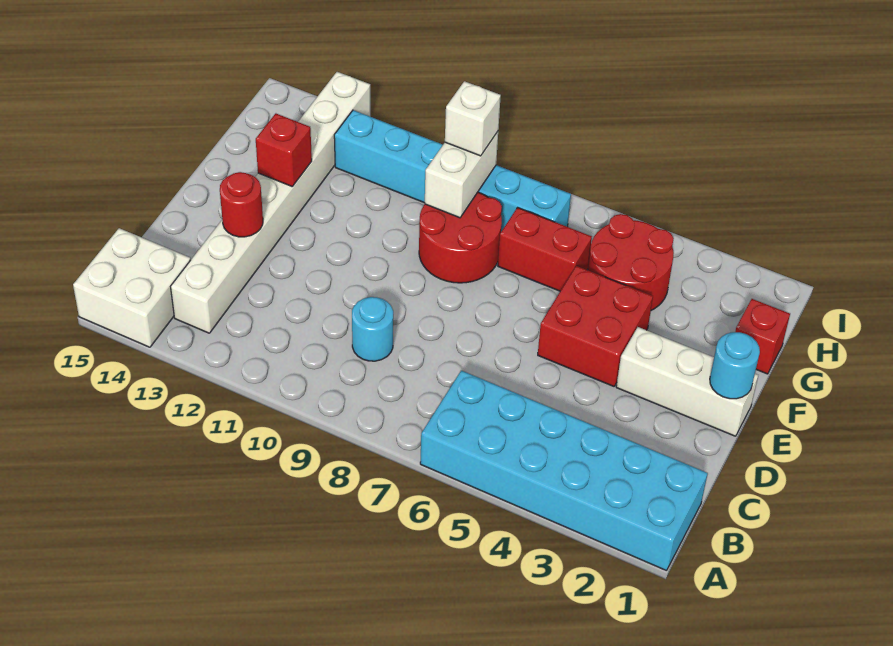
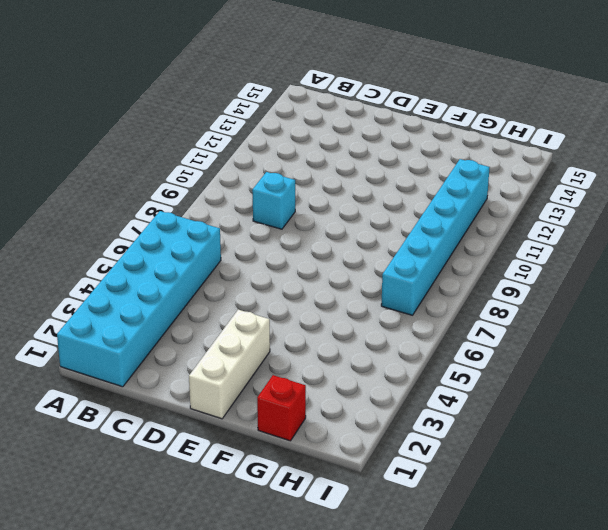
cyan 1x1 brick [252,172,295,229] -> cyan 1x1 round brick [352,297,393,361]
none -> white 2x2 brick [73,228,190,347]
none -> white 1x8 brick [171,72,370,333]
none -> red 2x2 brick [538,266,653,386]

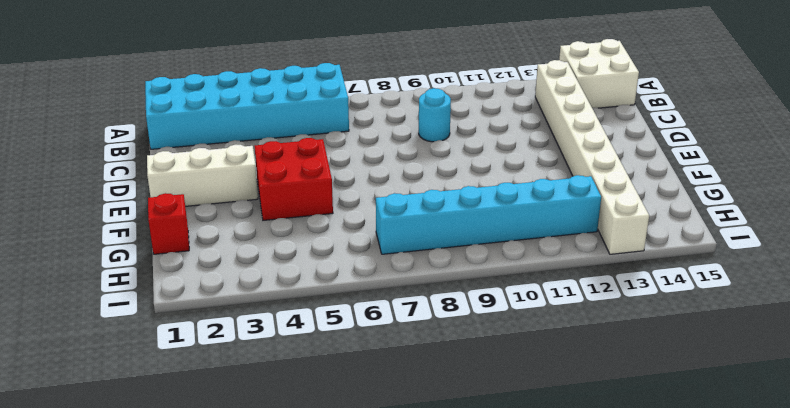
none -> red 2x2 round brick [419,192,502,283]
none -> red 2x2 round brick [588,214,674,310]
none -> red 1x2 brick [498,208,592,291]

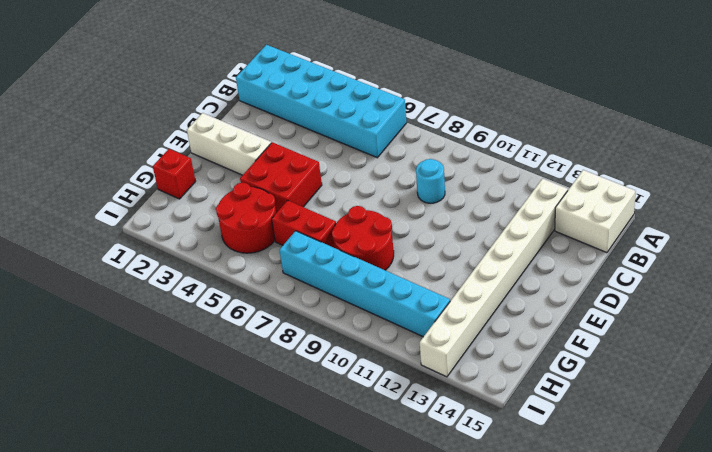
none -> red 1x1 round brick [220,172,263,237]
none -> cyan 1x1 round brick [710,332,760,399]
none -> red 1x1 brick [256,114,312,187]

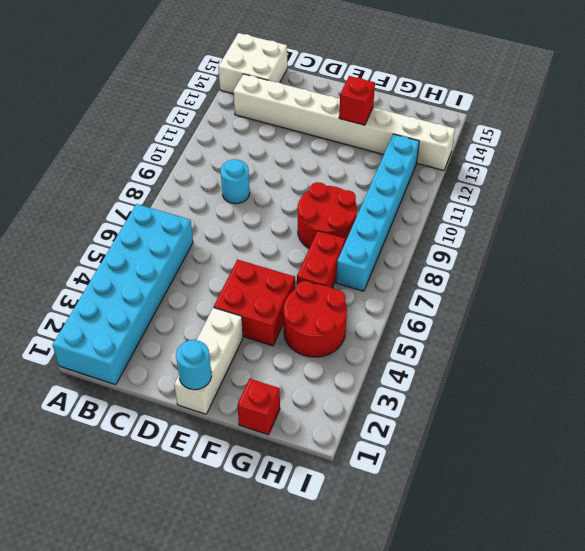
none -> red 1x1 round brick [220,172,263,237]
none -> white 1x2 brick [425,132,498,218]
none -> white 1x1 brick [445,81,501,156]

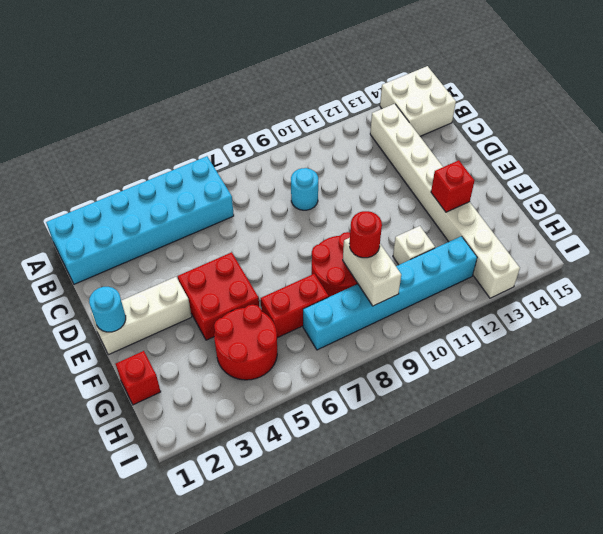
red 1x1 round brick [350,211,382,258] -> red 1x1 round brick moved to [220,172,263,237]
white 1x1 brick [393,226,435,265] -> white 1x1 brick moved to [445,81,501,156]

